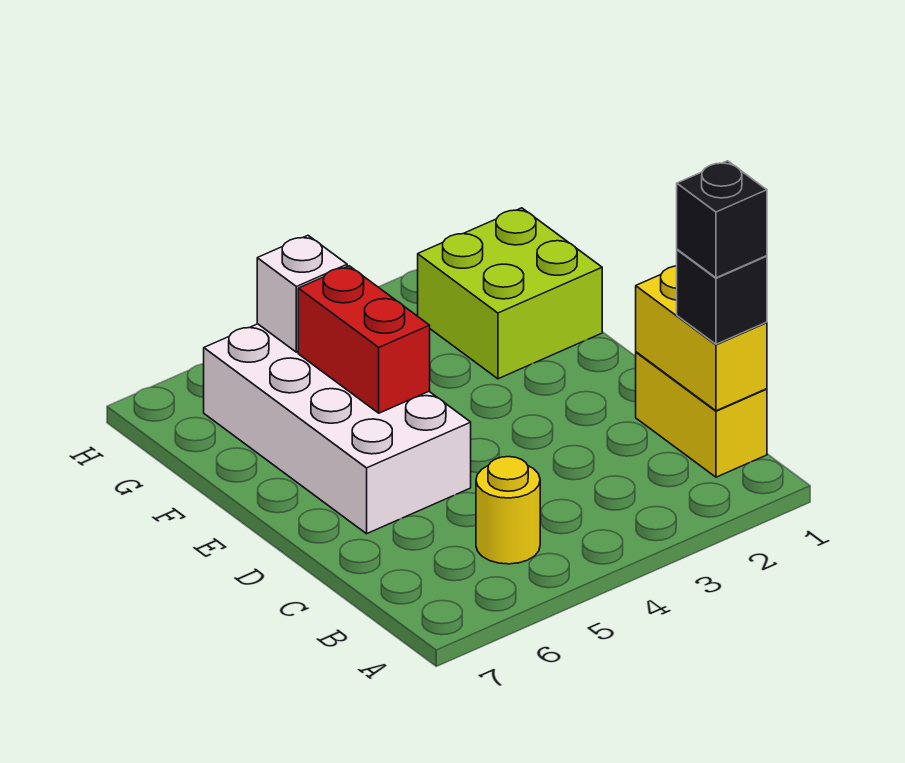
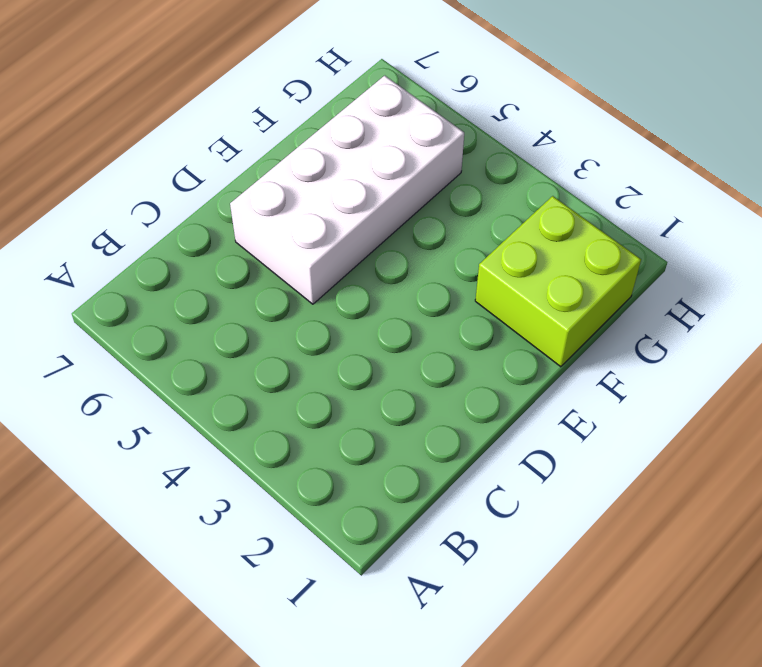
none -> yellow 1x2 brick [636,352,767,477]
none -> yellow 1x1 round brick [476,457,540,564]

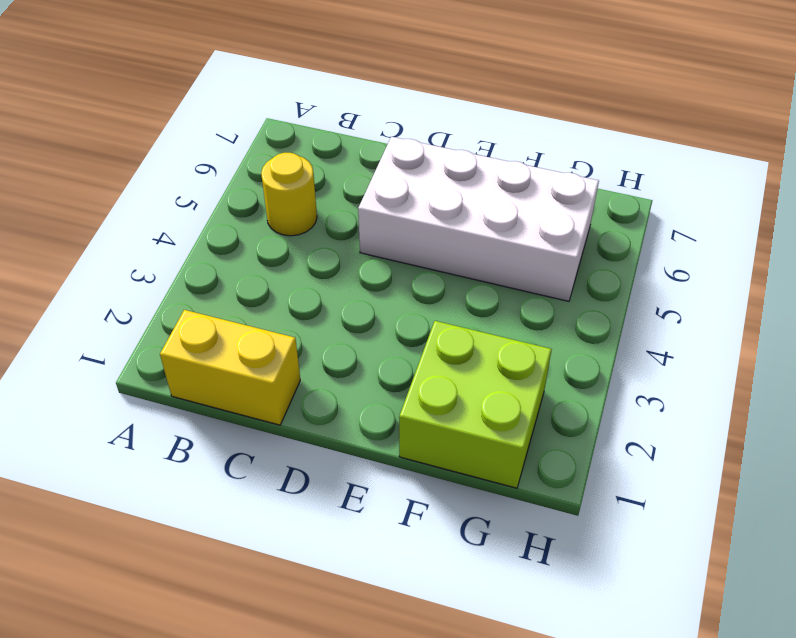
none -> yellow 1x2 brick [636,266,767,411]
none -> red 1x2 brick [298,266,430,413]

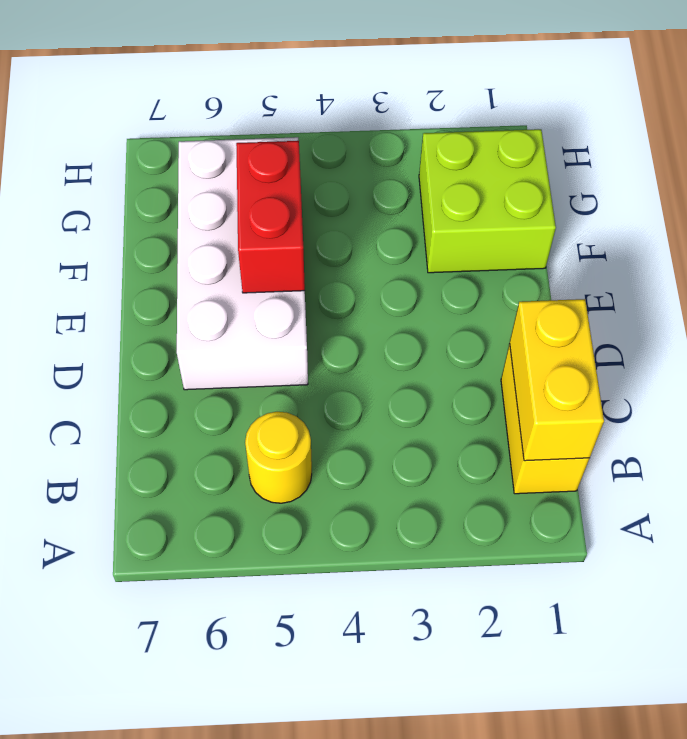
none -> white 1x1 brick [257,236,347,352]
none -> black 1x1 brick [677,249,767,344]

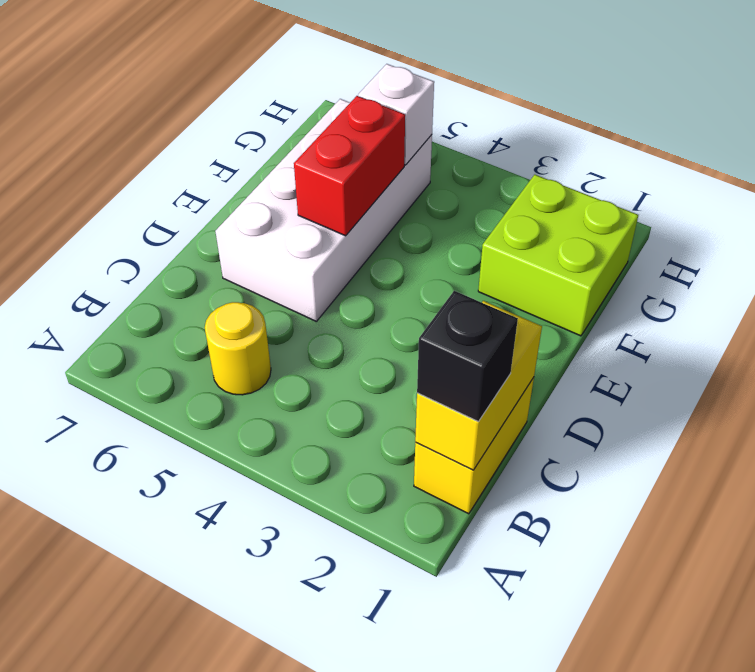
none -> black 1x1 brick [677,161,767,278]

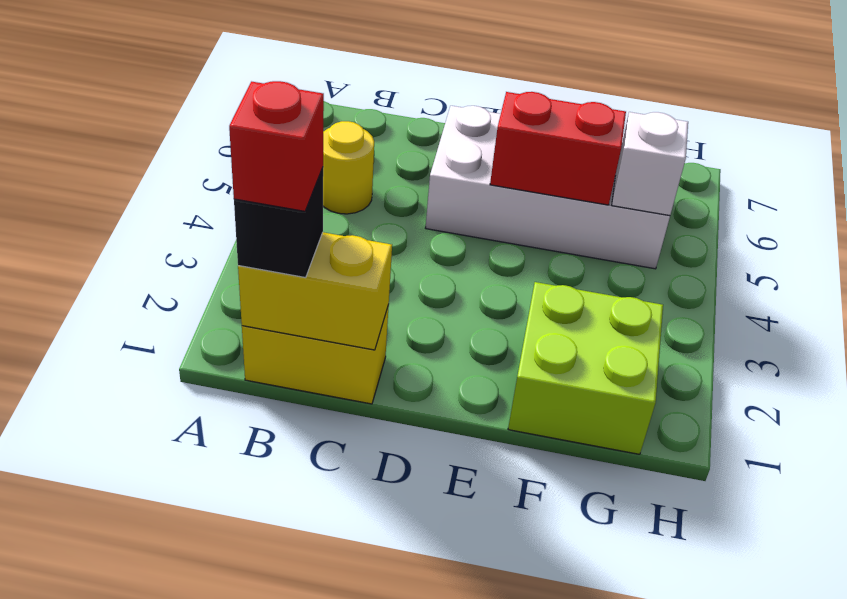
red 1x1 brick [229,81,324,211] -> black 1x1 brick [677,161,767,278]

